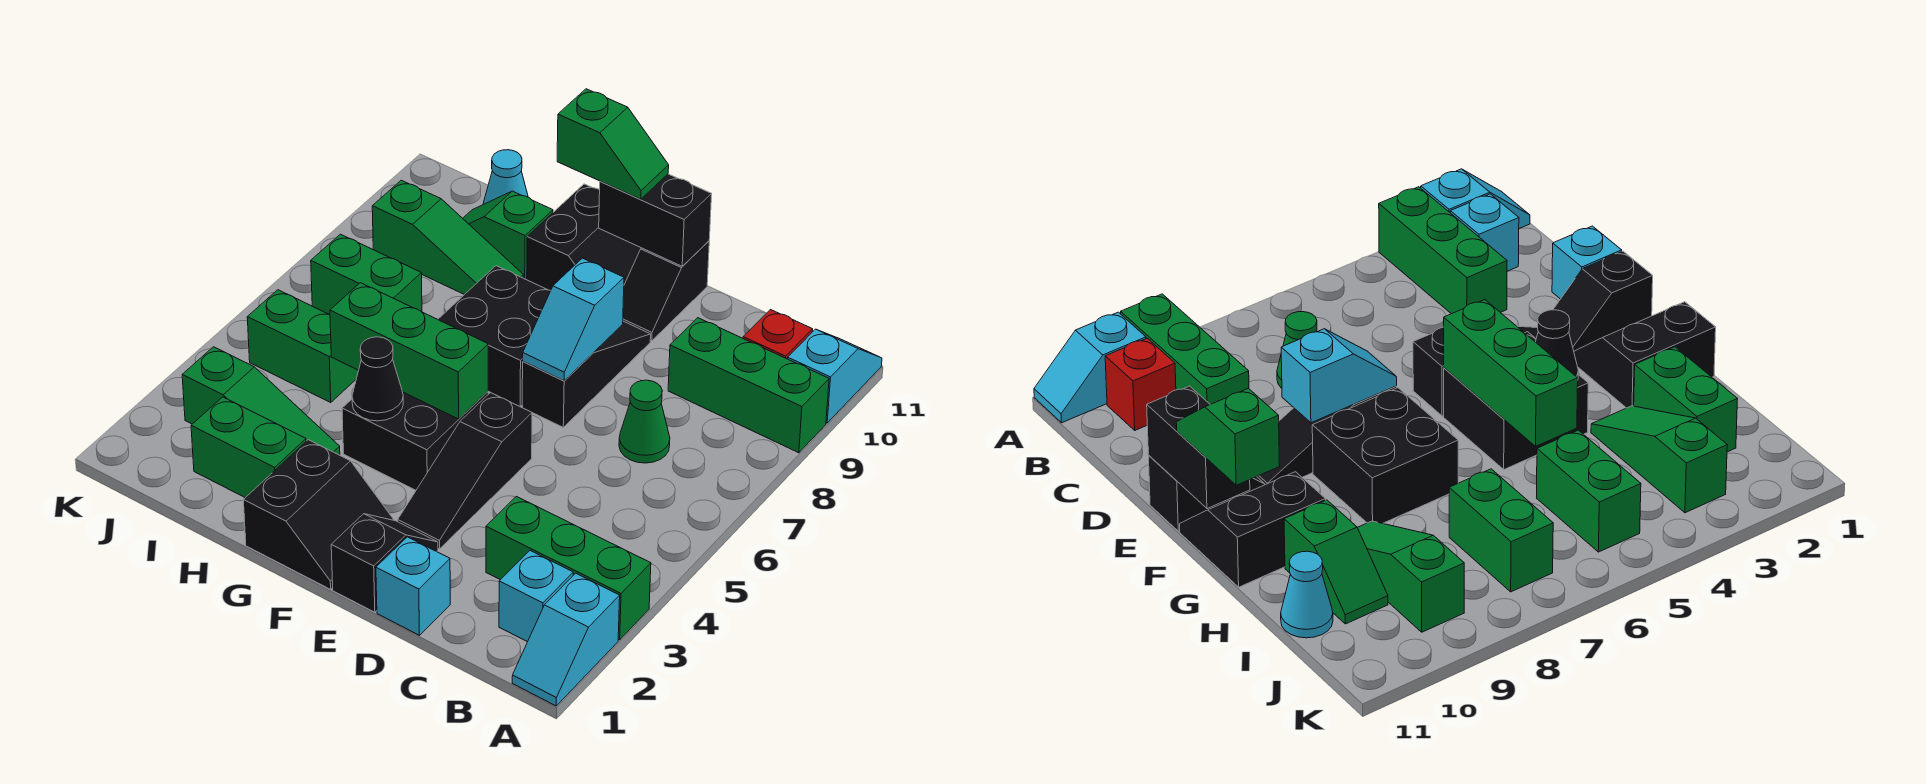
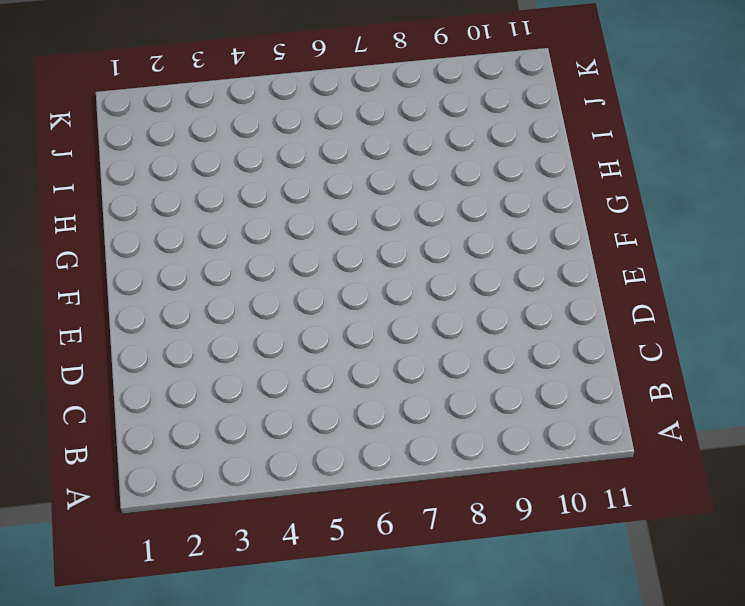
none -> cyan 1x2 slope [512,573,620,706]
none -> green 1x3 brick [486,497,651,640]
none -> green 1x3 brick [668,318,829,453]

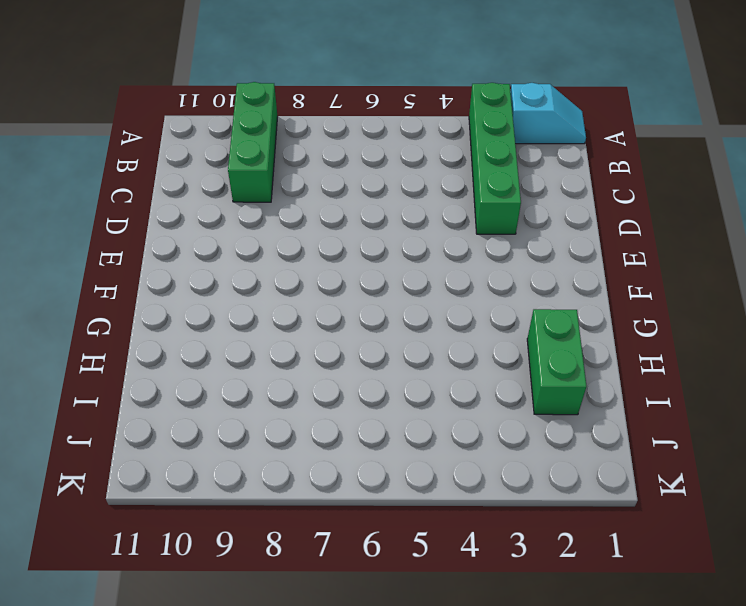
green 1x4 brick [469,83,521,234] -> green 1x3 brick [486,497,651,640]
none -> cyan 1x2 slope [788,329,882,423]
none -> cyan 1x1 brick [499,551,573,642]
none -> red 1x1 brick [743,310,813,359]

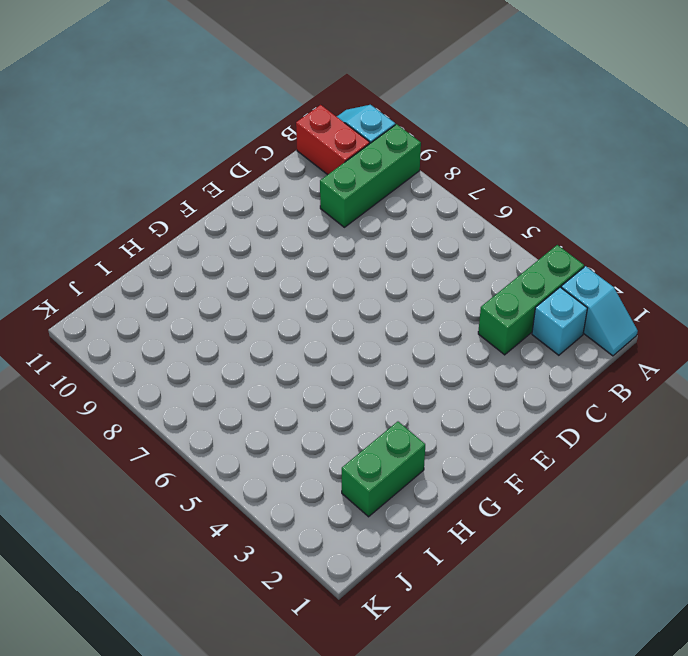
red 1x2 brick [296,105,370,175] -> red 1x1 brick [743,310,813,359]
none -> green 1x1 cone [619,380,670,463]
none -> cyan 1x1 brick [376,537,450,635]
none -> black 1x2 slope [331,514,438,612]

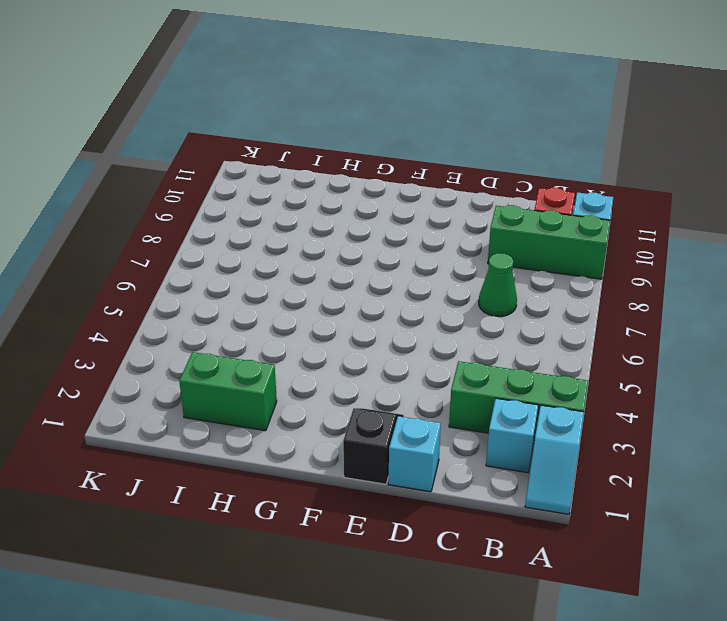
none -> black 1x3 slope [398,392,532,549]
none -> black 1x3 slope [522,321,651,427]
none -> black 1x2 slope [623,241,709,341]

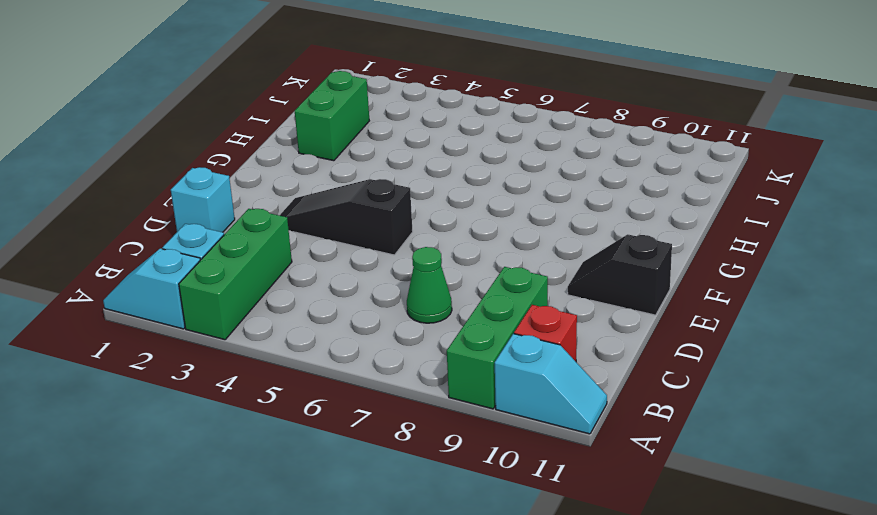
none -> black 1x2 slope [331,514,438,612]
none -> black 1x3 slope [522,321,651,427]
none -> black 2x2 slope [244,440,394,589]

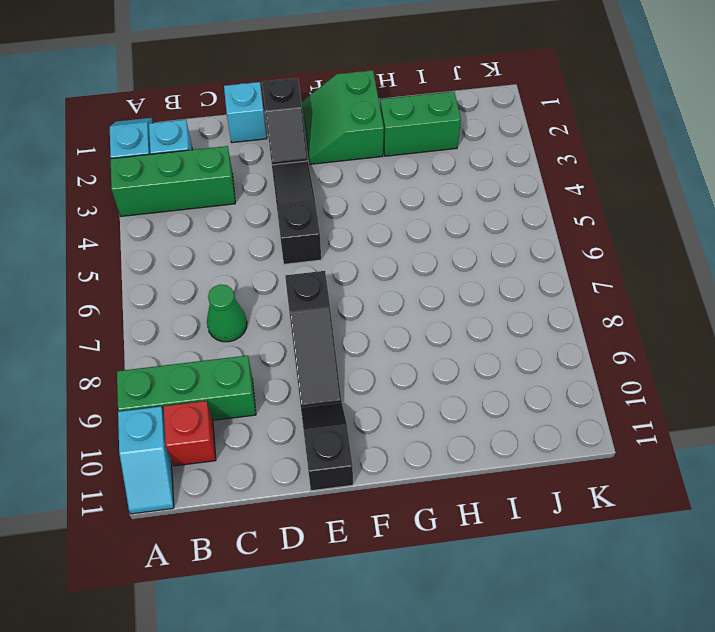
green 2x2 slope [301,70,384,164] -> black 2x2 slope [244,440,394,589]
none -> black 2x2 brick [342,392,488,490]
none -> black 2x2 brick [438,266,550,406]
none -> black 2x2 slope [527,184,641,291]

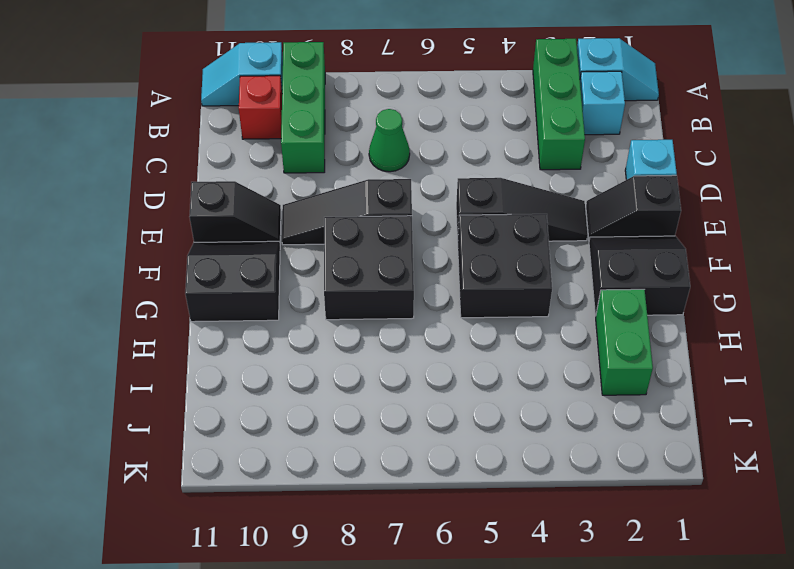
none -> green 1x3 slope [182,347,340,455]
none -> green 1x3 slope [372,180,523,295]
none -> green 1x2 slope [463,191,553,280]

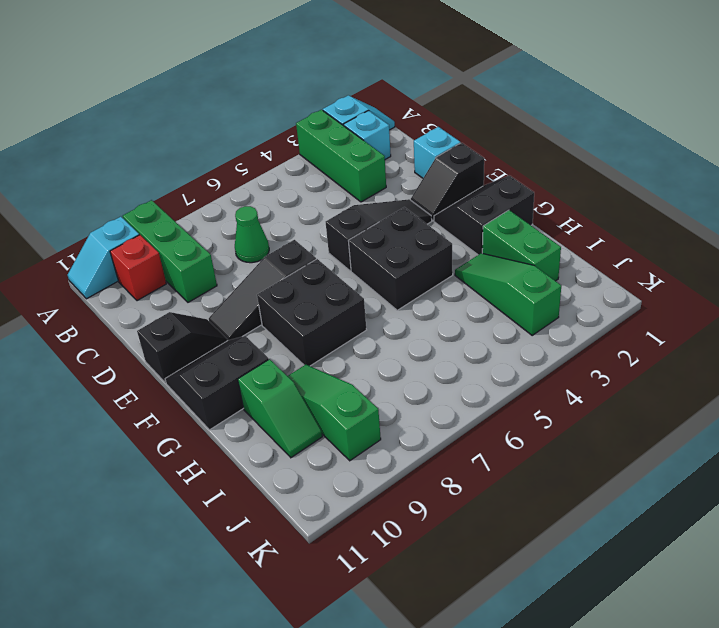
none -> green 1x2 brick [247,290,359,403]
none -> green 1x2 brick [311,234,422,315]
none -> cyan 1x1 cone [483,150,528,205]

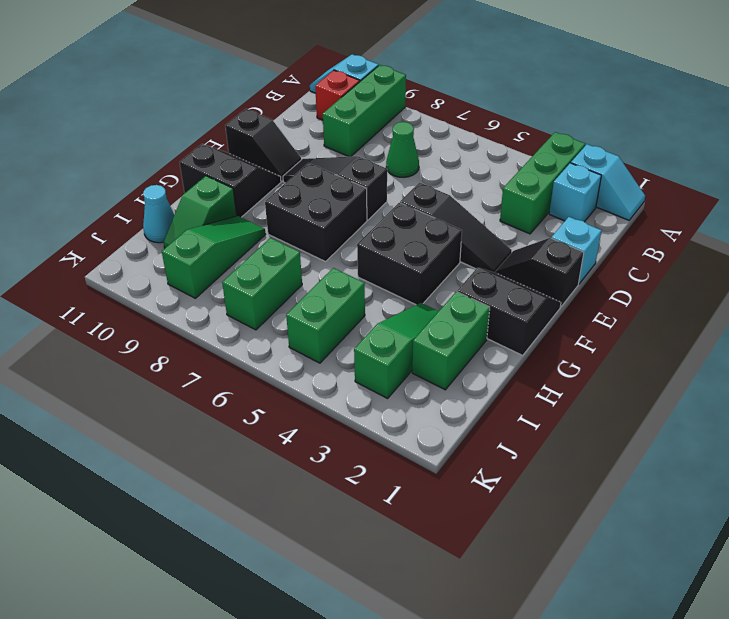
none -> cyan 1x2 slope [523,258,624,381]
none -> black 1x2 brick [599,174,712,266]
none -> green 1x3 brick [330,283,488,419]

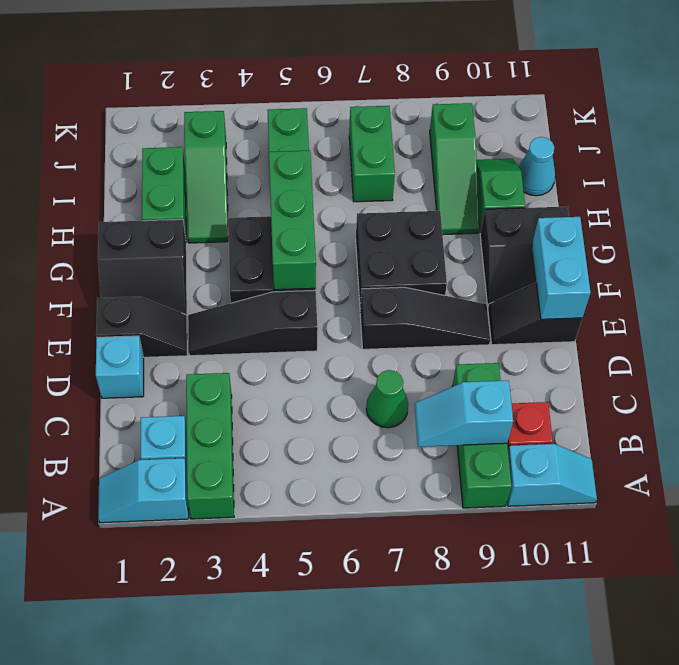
cyan 1x2 slope [415,380,513,447] -> cyan 1x2 slope moved to [523,258,624,381]
cyan 1x2 brick [532,217,591,319] -> black 1x2 brick [599,174,712,266]
none -> black 1x1 cone [352,337,403,421]
none -> green 1x2 slope [557,89,669,199]

